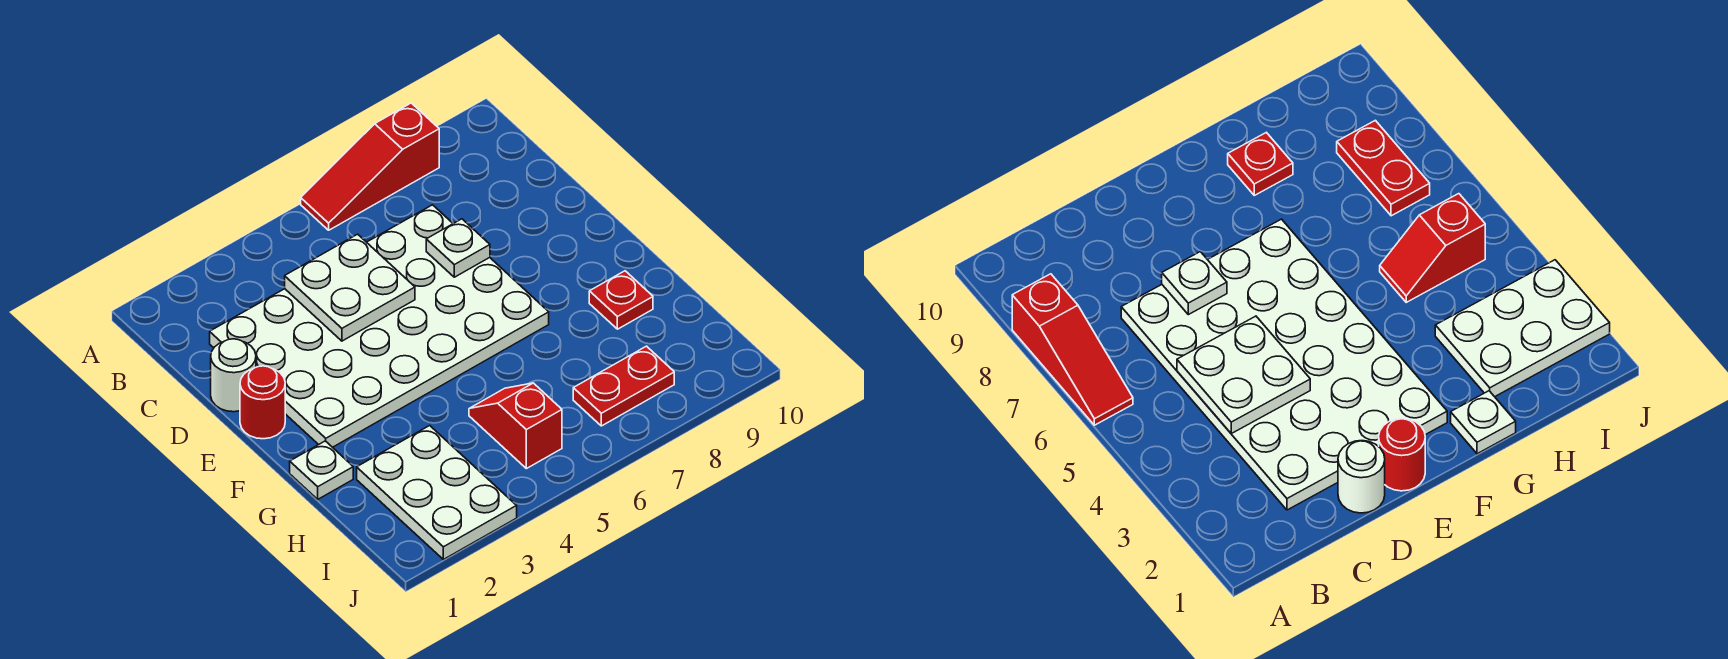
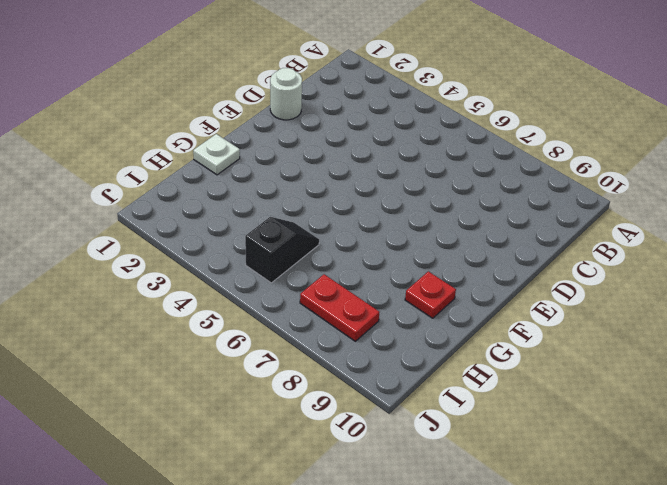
black 1x2 slope [245,217,319,283] -> red 1x2 slope [469,383,562,469]
none -> red 1x3 slope [301,103,439,230]
none -> white 4x6 plate [210,205,549,447]

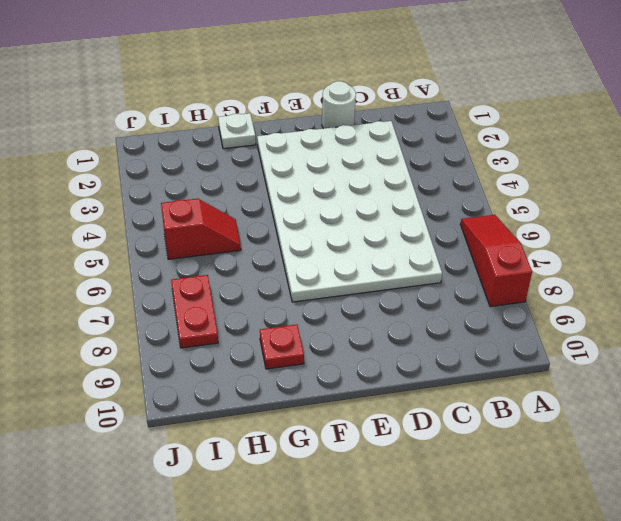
none -> red 1x1 round brick [240,366,285,439]
none -> white 2x3 plate [357,426,517,559]

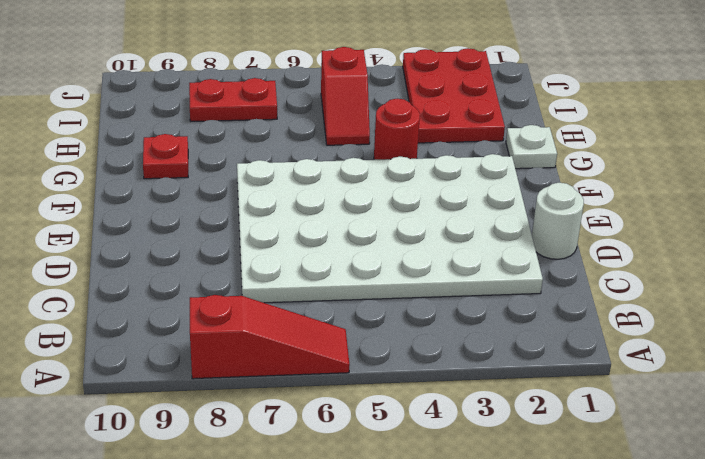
red 1x1 round brick [374,99,420,160] -> red 1x1 round brick moved to [240,366,285,439]
red 2x3 plate [403,48,505,143] -> white 2x3 plate [357,426,517,559]
none -> white 2x2 plate [285,234,415,341]
none -> white 1x1 plate [426,219,490,277]

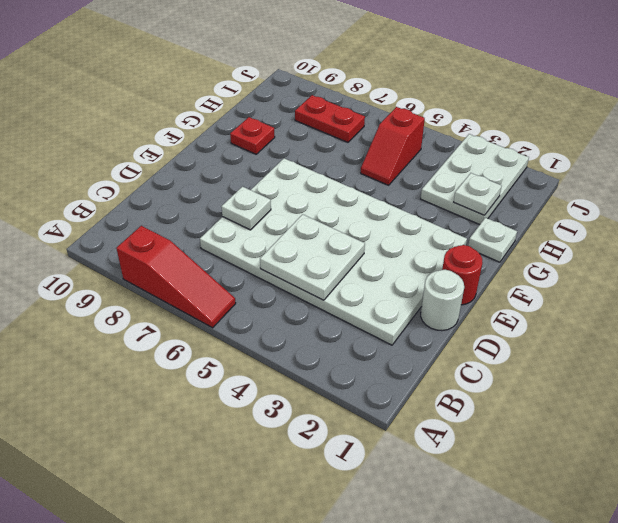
white 1x1 plate [454,173,502,215] -> none

